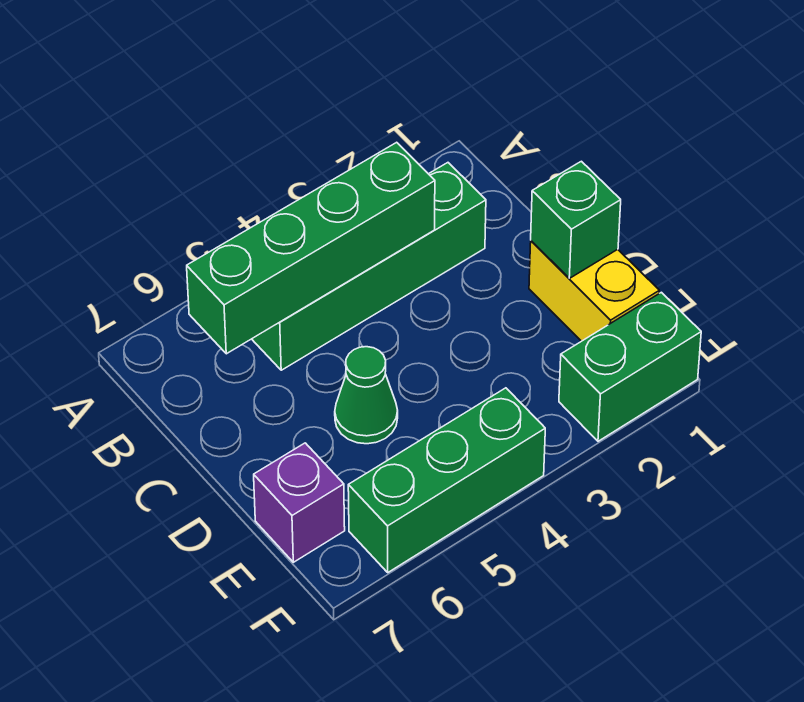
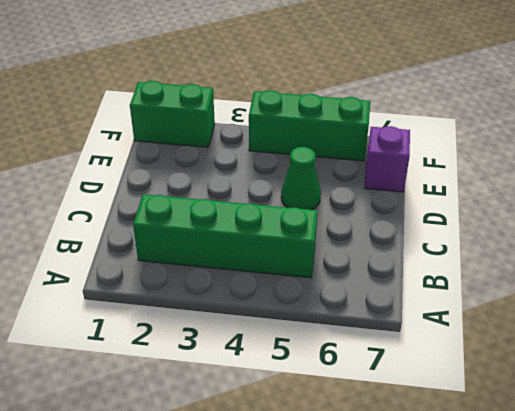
none -> yellow 1x2 brick [529,241,659,341]
none -> green 1x4 brick [187,142,435,354]

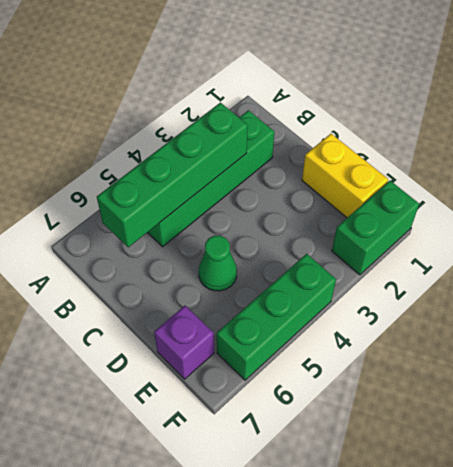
none -> green 1x1 brick [531,161,621,278]

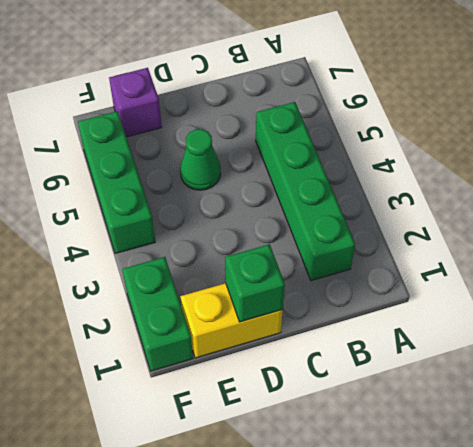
none -> green 1x4 brick [187,142,435,354]

